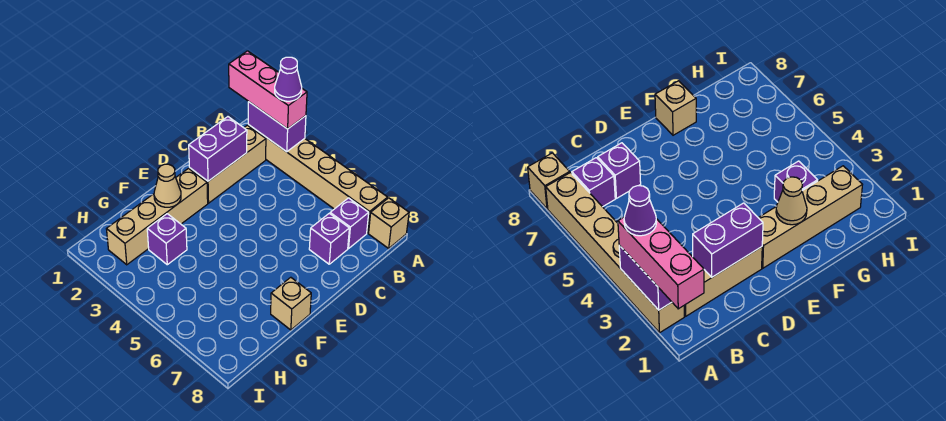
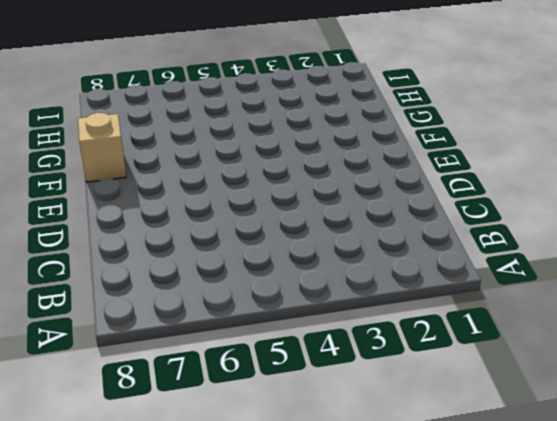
none -> tan 1x6 brick [248,125,388,233]
none -> tan 1x1 brick [369,198,409,248]
none -> tan 1x3 brick [190,125,266,203]

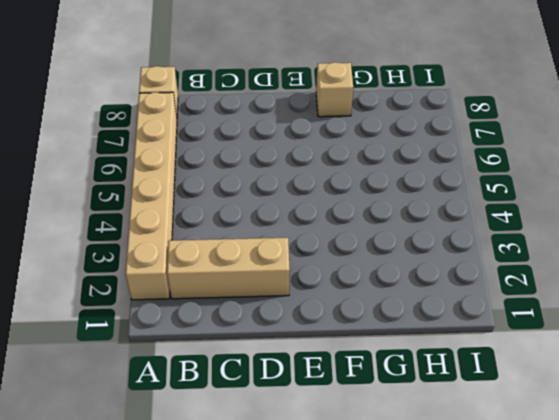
none -> purple 1x1 brick [330,198,369,249]
none -> purple 1x1 brick [309,213,349,264]
none -> tan 1x4 brick [107,169,208,265]

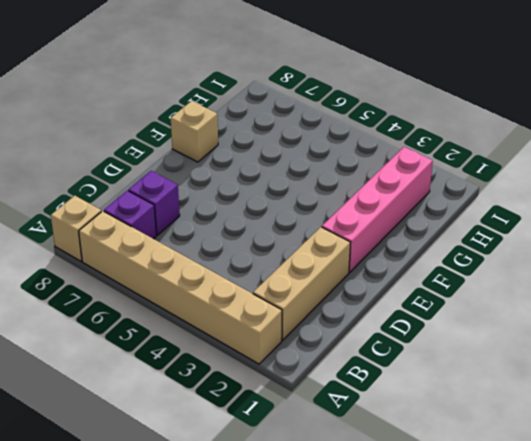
pink 1x4 brick [322,147,433,272] -> tan 1x4 brick [107,169,208,265]
none -> purple 1x1 brick [147,214,187,265]
none -> purple 1x2 brick [248,102,306,152]
none -> purple 1x2 brick [189,117,247,181]

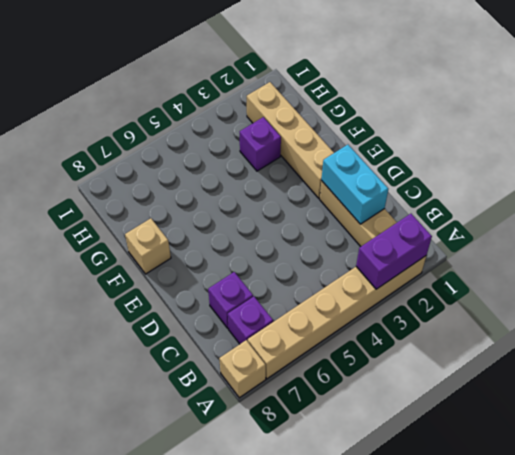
cyan 1x2 brick [321,145,388,224] -> purple 1x2 brick [189,117,247,181]
none -> tan 1x1 cone [154,164,181,207]
none -> pink 1x3 brick [229,51,307,129]
none -> purple 1x1 cone [275,57,302,101]

